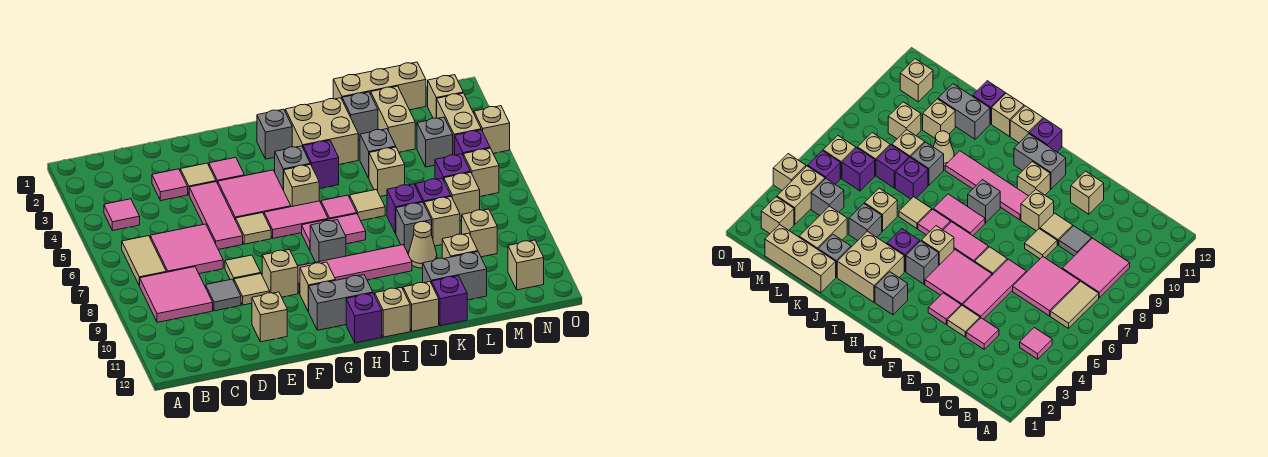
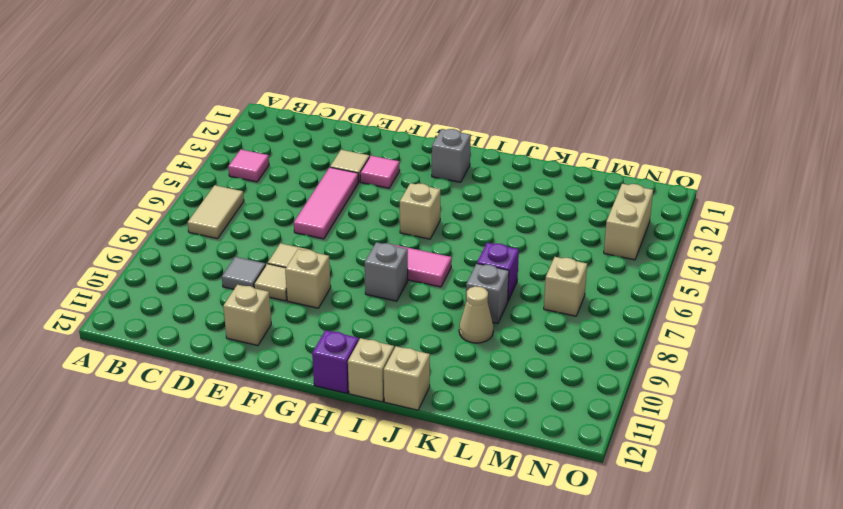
none -> pink 2x2 tile [139,267,213,322]
none -> pink 2x2 tile [150,224,223,274]
none -> pink 1x1 tile [152,169,188,201]
none -> pink 2x2 tile [218,170,291,220]

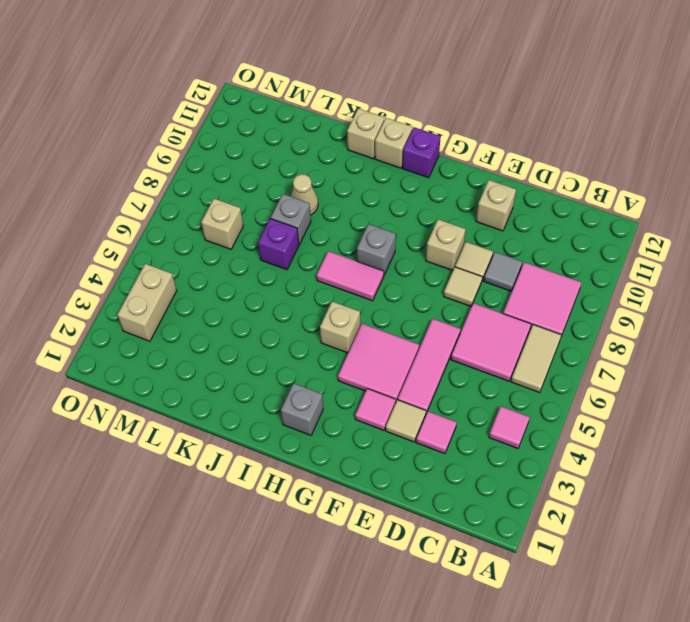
none -> tan 1x1 tile [236,213,271,244]
none -> pink 1x2 tile [264,201,328,238]
none -> pink 1x4 tile [298,245,412,293]
none -> tan 1x1 brick [300,262,335,312]

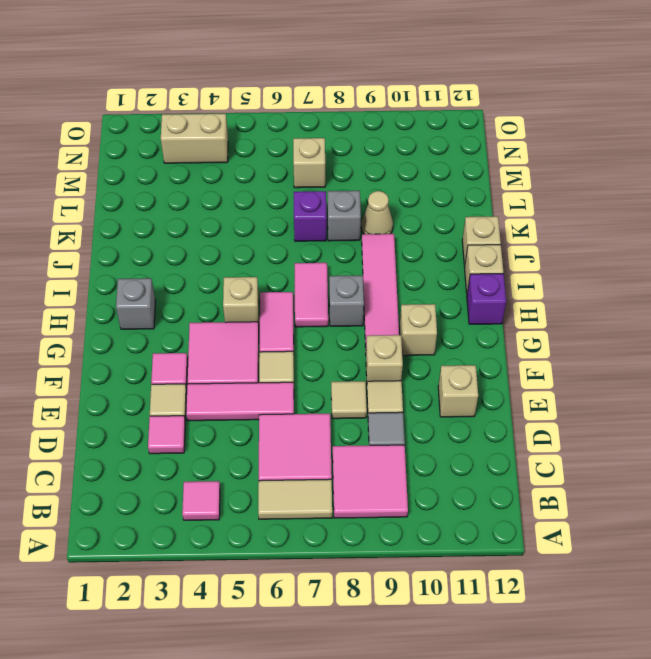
none -> grey 1x2 brick [309,275,373,330]
none -> grey 1x1 brick [275,146,310,190]
none -> tan 2x2 brick [285,98,358,164]
none -> purple 1x1 brick [303,140,339,189]

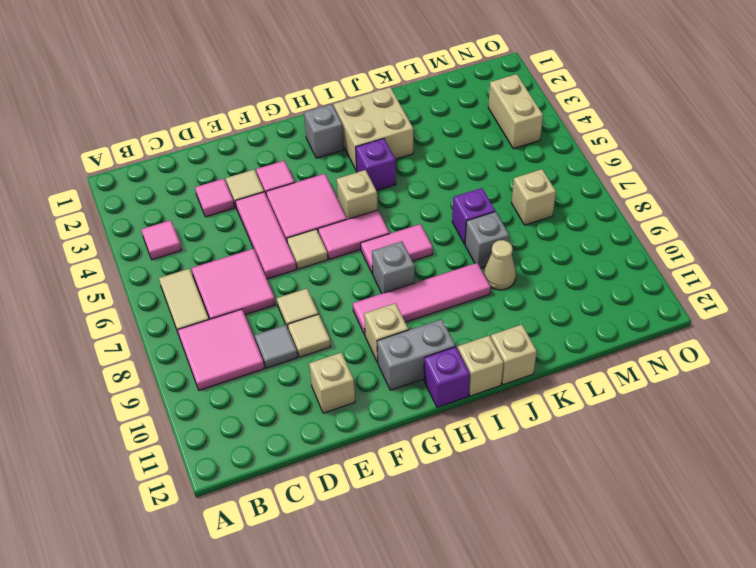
none -> tan 1x1 brick [262,250,298,297]
none -> grey 1x1 brick [275,146,310,190]
none -> pink 1x1 tile [321,195,357,219]
none -> tan 1x1 tile [350,190,385,221]

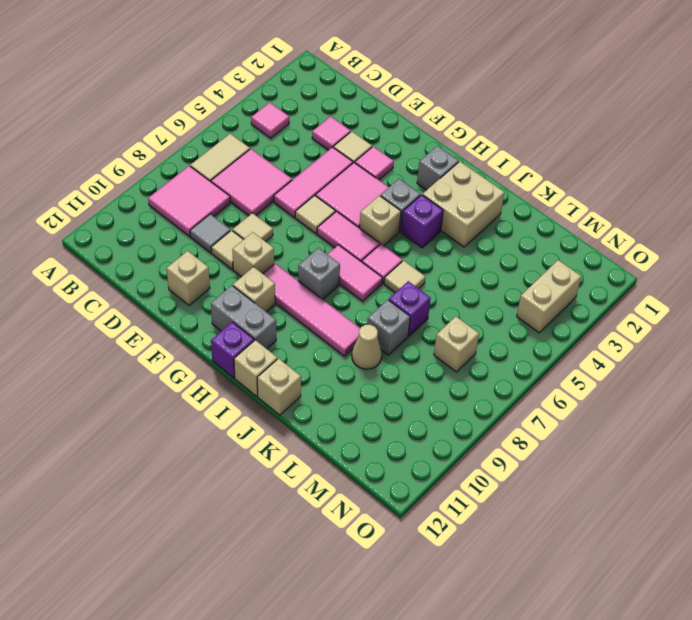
none -> tan 1x3 brick [333,62,426,110]
none -> grey 1x1 brick [342,92,378,140]
none -> grey 1x1 brick [360,129,396,178]
none -> tan 1x1 brick [369,147,405,197]

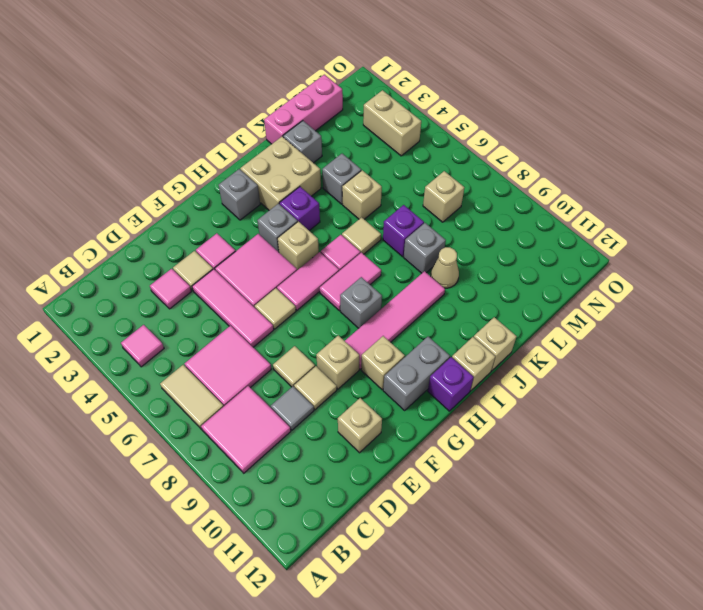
pink 1x3 brick [264,75,343,144] -> tan 1x3 brick [333,62,426,110]
none -> grey 1x2 brick [423,252,487,300]
none -> purple 1x1 brick [432,276,467,326]
none -> tan 1x2 brick [371,86,415,152]
none -> purple 1x1 brick [415,178,451,203]

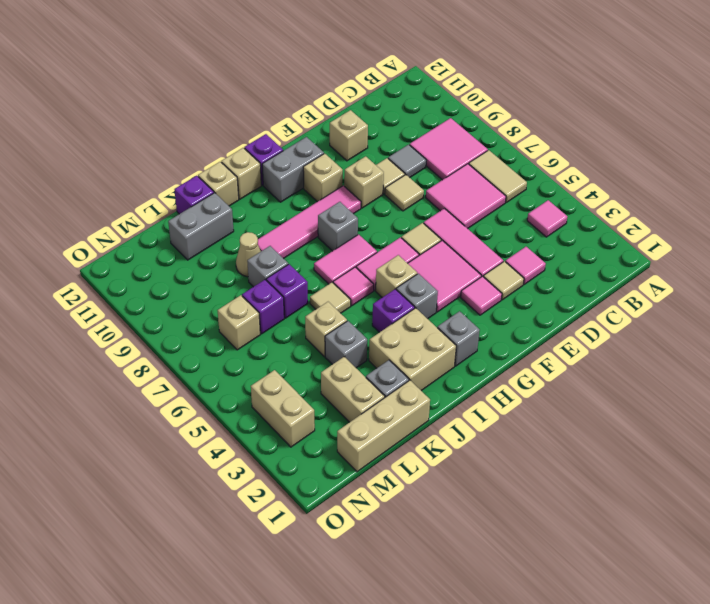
none -> tan 1x1 brick [424,197,460,246]
none -> tan 1x1 brick [442,233,478,259]
none -> grey 1x1 brick [417,117,453,167]
none -> purple 1x1 brick [435,154,471,180]

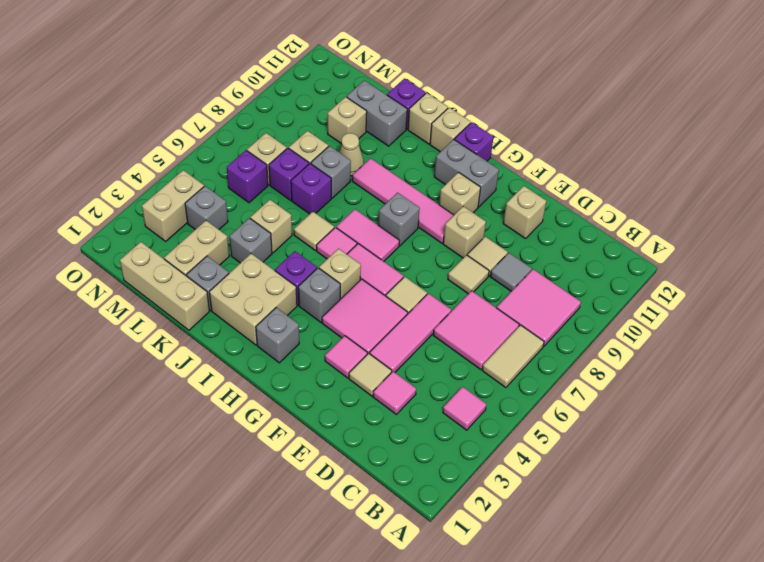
none -> tan 1x1 brick [462,209,497,257]
none -> tan 1x1 brick [428,75,463,118]
none -> purple 1x1 brick [455,130,490,155]
none -> tan 1x1 brick [463,148,499,196]

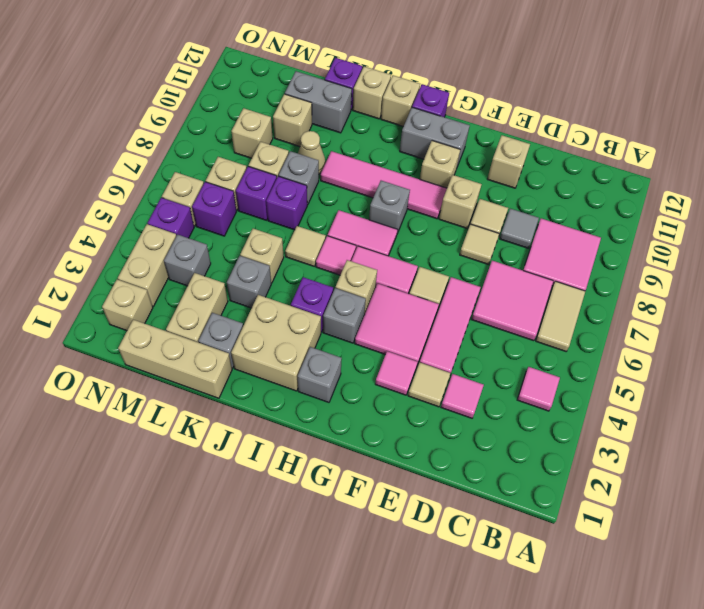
none -> tan 1x1 brick [508,240,544,290]
none -> tan 1x1 brick [474,106,510,153]

